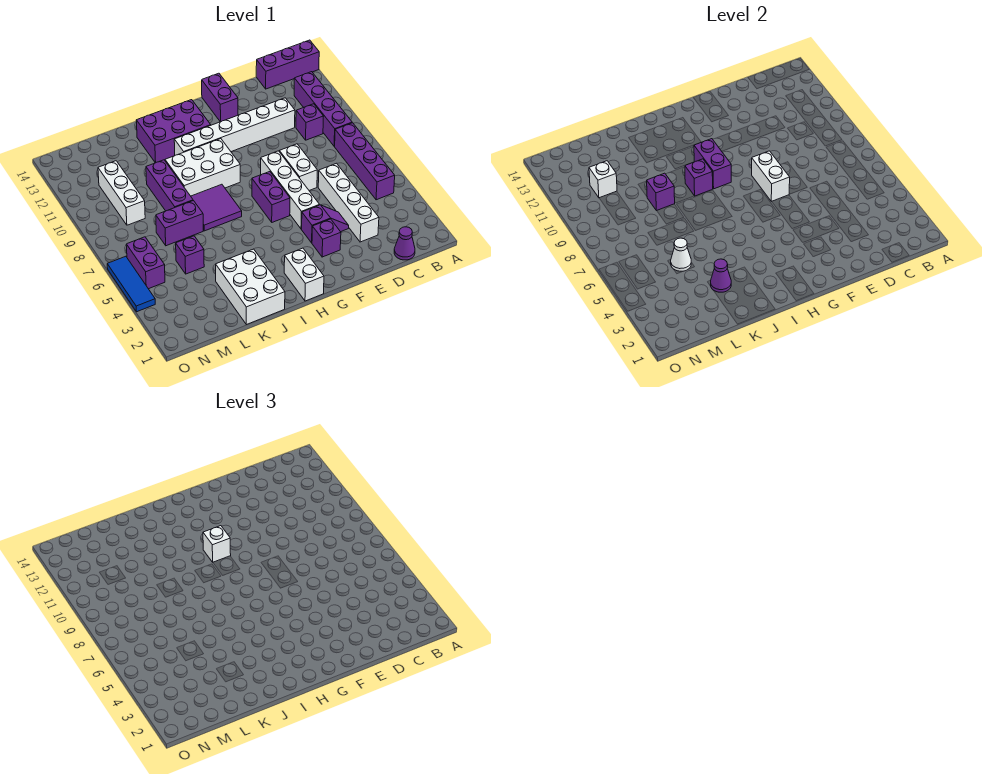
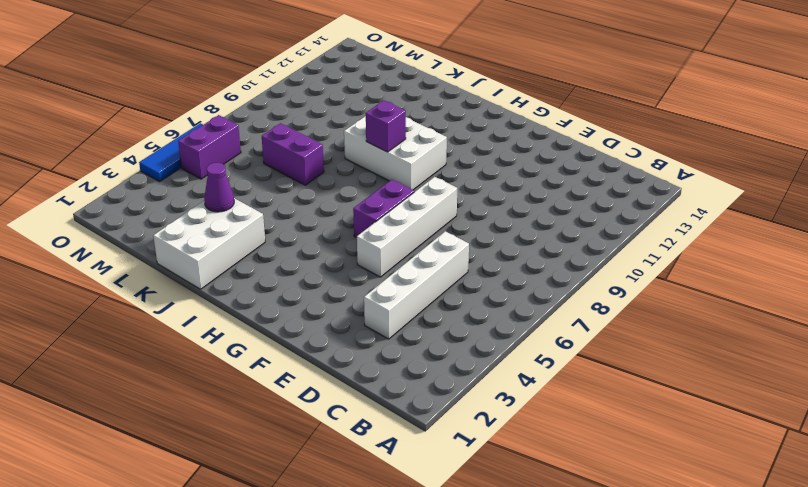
none -> purple 1x3 brick [256,40,319,89]
none -> purple 1x4 brick [335,123,395,200]
none -> purple 1x4 brick [294,72,352,146]
none -> purple 1x1 cone [394,227,415,260]

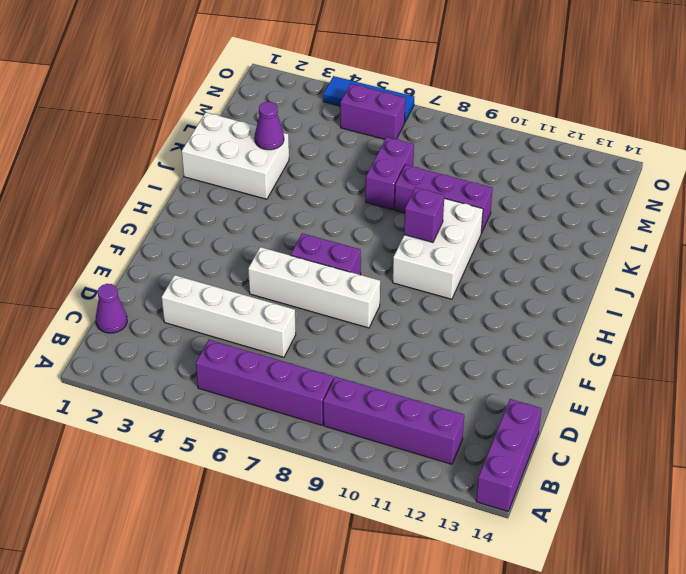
none -> purple 1x1 brick [296,104,324,140]
none -> white 1x6 brick [174,98,295,155]
none -> purple 1x2 slope [302,205,349,243]
none -> white 1x2 brick [279,144,317,190]

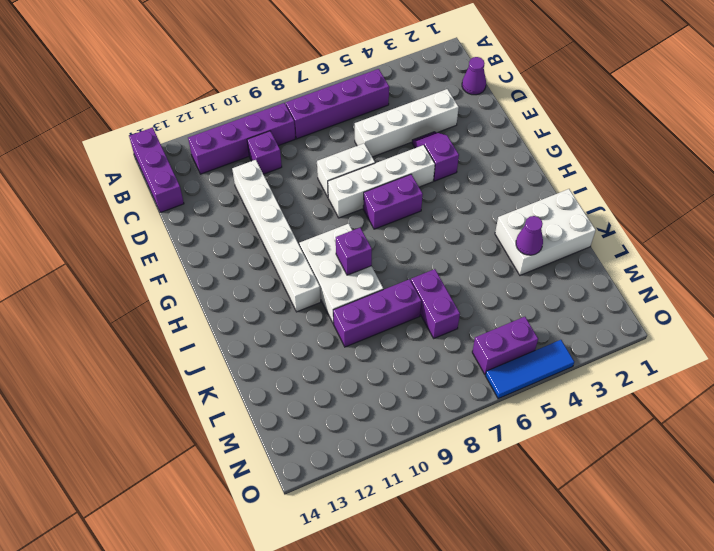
none -> purple 1x1 brick [312,219,341,257]
none -> purple 1x2 brick [202,73,238,122]
none -> white 1x2 brick [284,248,324,301]
none -> purple 2x3 brick [136,100,211,163]

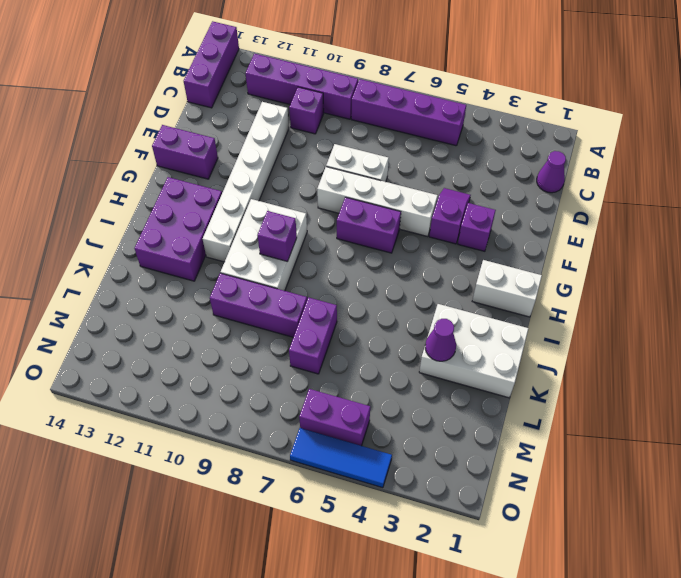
none -> white 1x4 brick [318,163,379,242]
none -> purple 2x2 tile [191,184,242,231]
none -> purple 1x1 brick [176,236,204,274]
none -> white 1x3 brick [98,161,145,225]

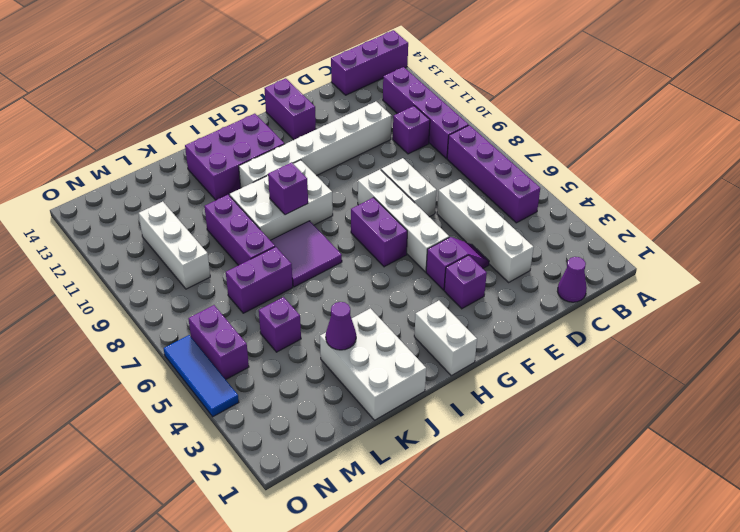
none -> white 1x2 brick [752,151,790,201]
none -> purple 1x2 brick [694,139,731,189]
none -> purple 1x1 brick [647,173,675,211]
none -> white 1x1 cone [671,238,691,271]

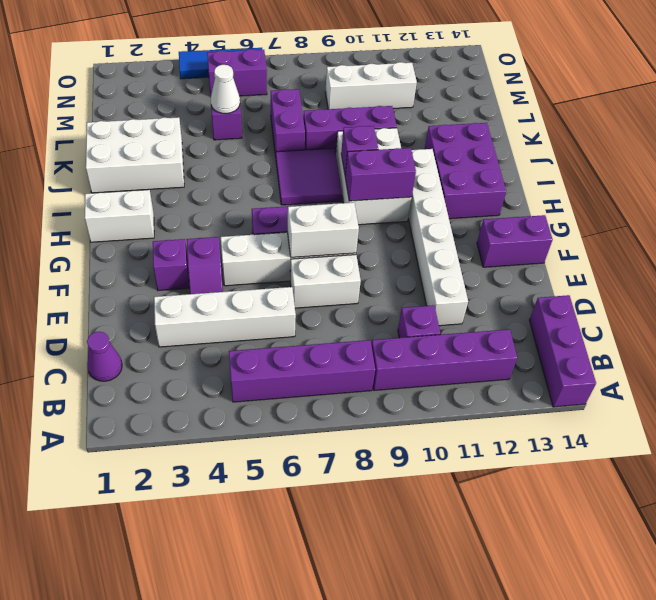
none -> purple 1x1 cone [711,259,731,292]
none -> purple 1x1 brick [647,173,675,211]
none -> white 1x1 brick [589,161,617,198]
none -> white 1x1 brick [203,526,231,562]

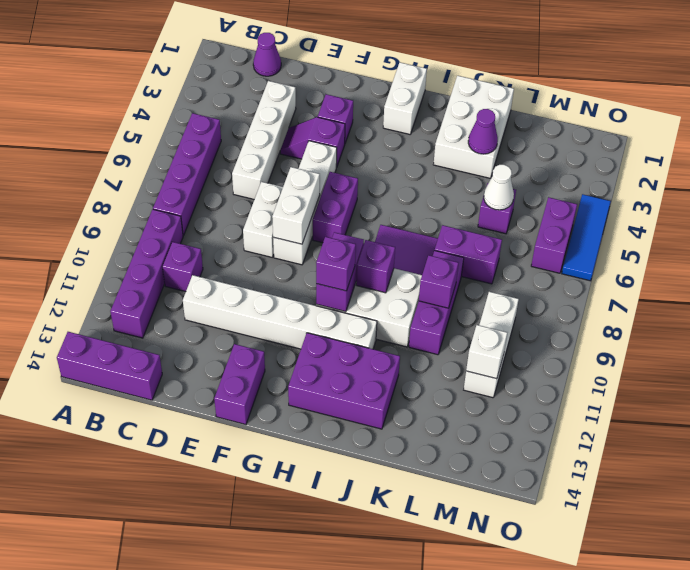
purple 1x1 brick [316,237,356,291] -> white 1x1 brick [203,526,231,562]

